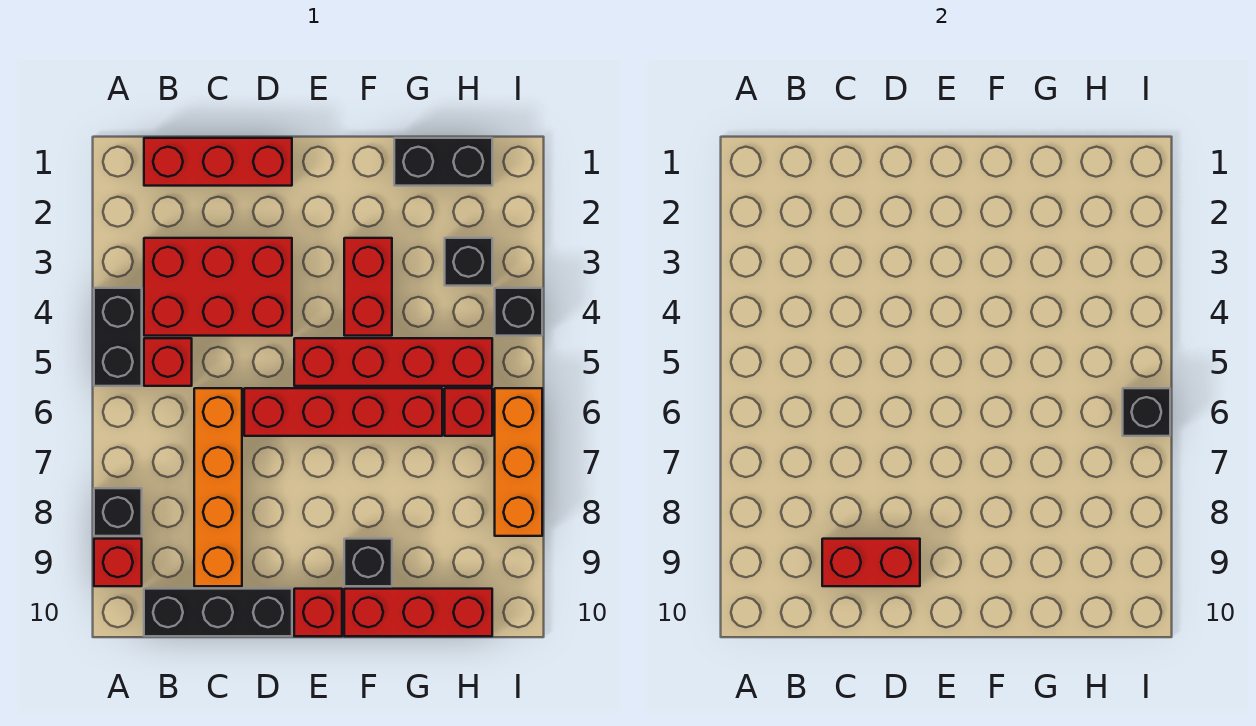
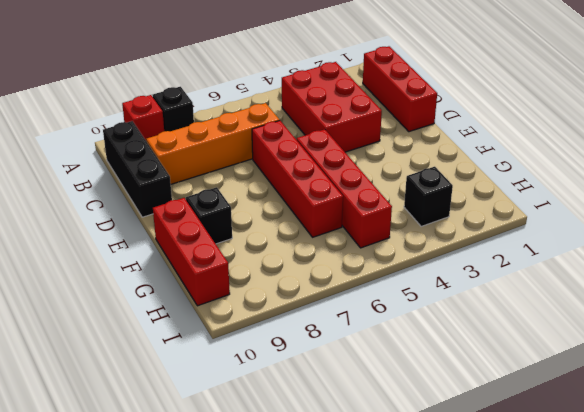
none -> black 1x2 brick [94,288,142,386]
none -> red 1x1 brick [144,338,192,386]
none -> red 1x1 brick [294,589,342,636]

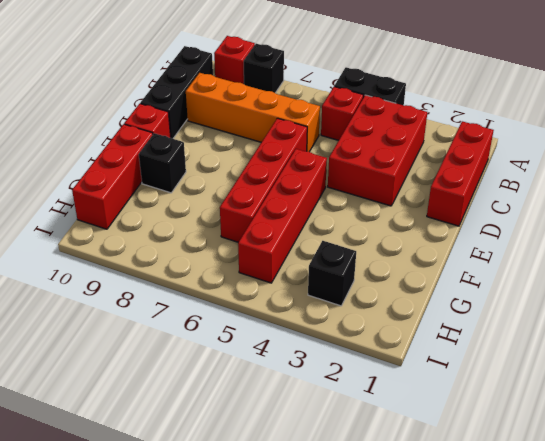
none -> red 1x2 brick [344,238,392,336]
none -> black 1x2 brick [394,138,492,186]
none -> red 1x1 brick [445,388,492,436]

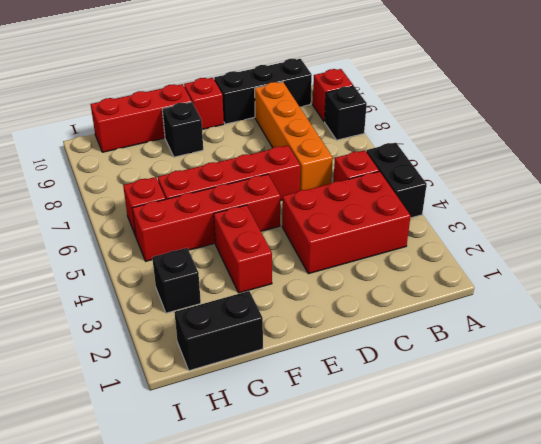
none -> red 1x3 brick [144,138,292,186]
none -> black 1x1 brick [495,288,542,336]
none -> orange 1x3 brick [495,388,542,536]

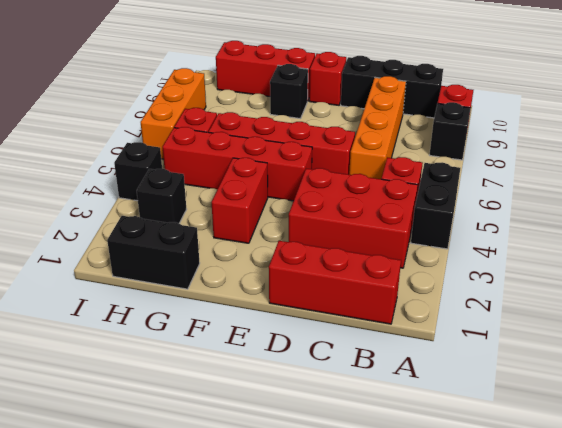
none -> red 1x2 brick [822,539,920,586]
none -> black 1x1 brick [1123,388,1170,436]

